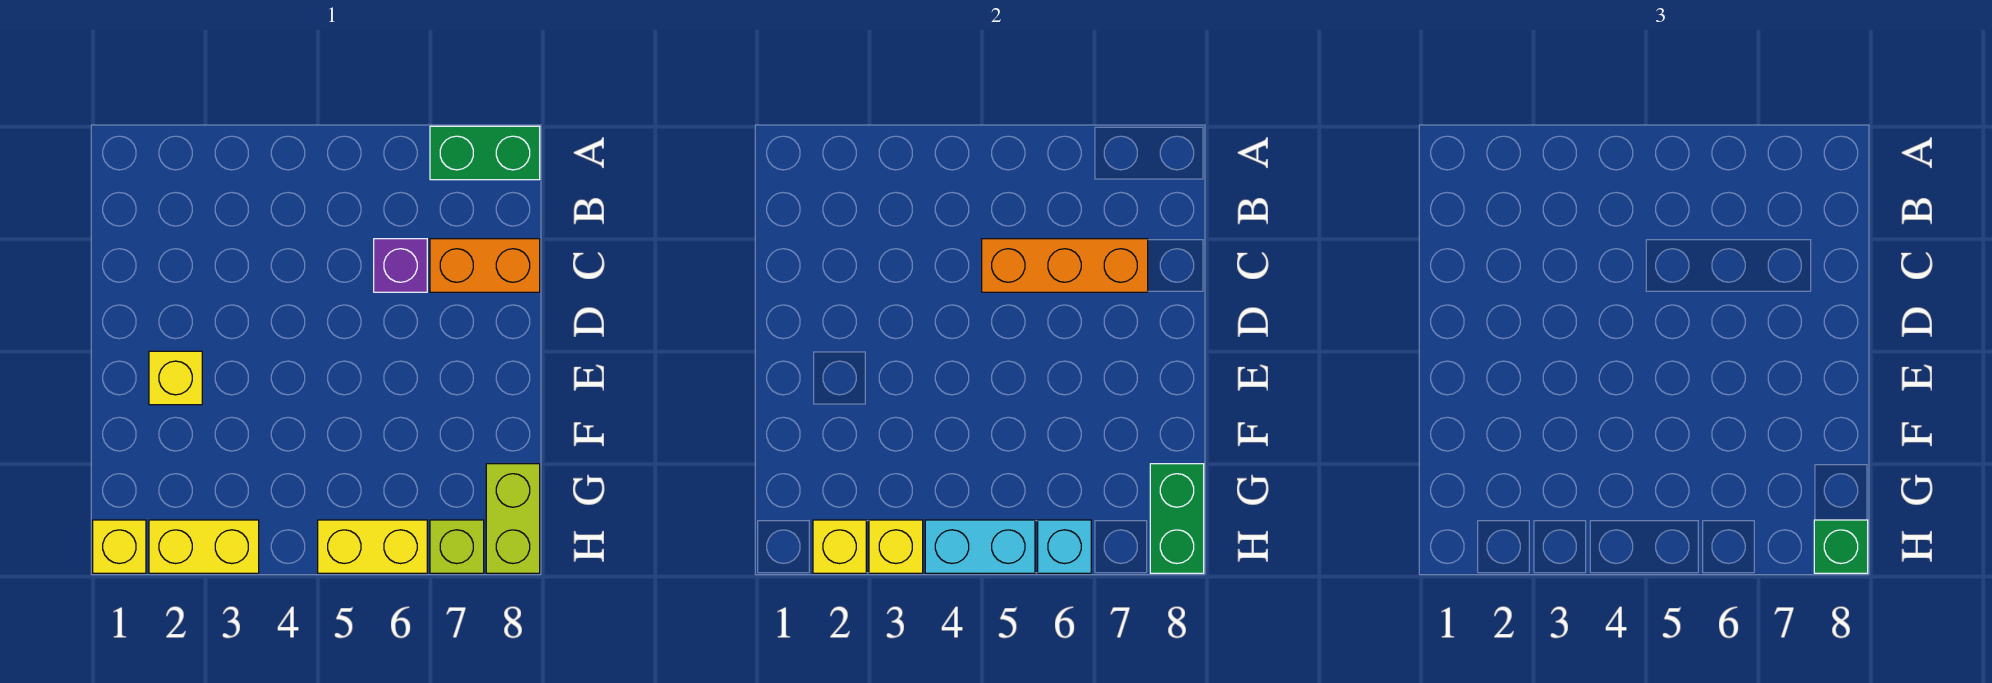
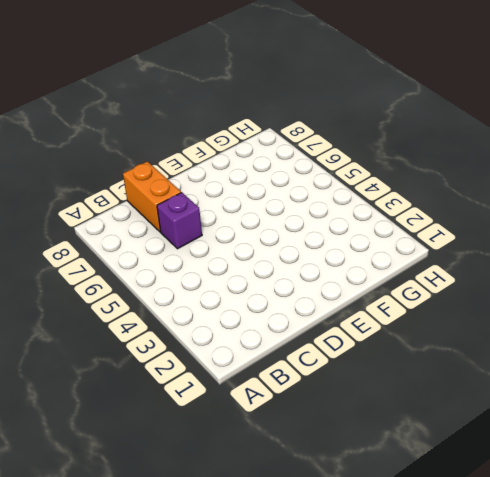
none -> green 1x2 brick [430,126,540,180]
none -> yellow 1x1 brick [149,351,202,405]
none -> lime 1x2 brick [486,464,540,573]

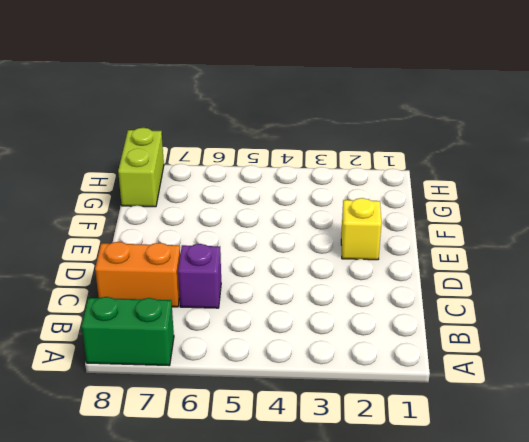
none -> yellow 1x1 brick [93,520,146,573]
none -> yellow 1x2 brick [149,520,259,573]
none -> yellow 1x2 brick [318,520,427,573]

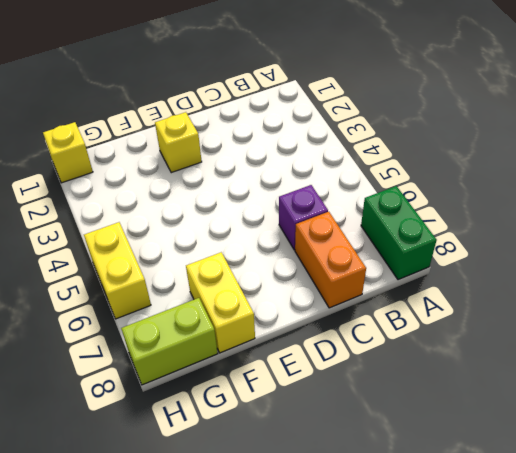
yellow 1x2 brick [186,252,255,353] -> yellow 1x2 brick moved to [149,520,259,573]
none -> lime 1x1 brick [430,520,484,573]
none -> orange 1x3 brick [982,239,1148,292]
none -> green 1x2 brick [1150,464,1204,573]

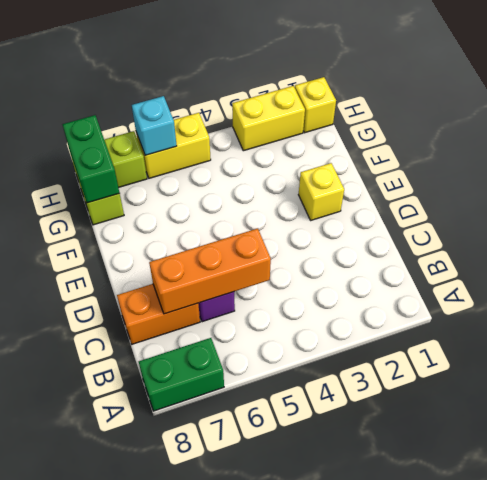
none -> yellow 1x1 brick [813,520,866,573]
none -> yellow 1x1 brick [869,520,923,573]
none -> cyan 1x2 brick [925,520,1035,573]

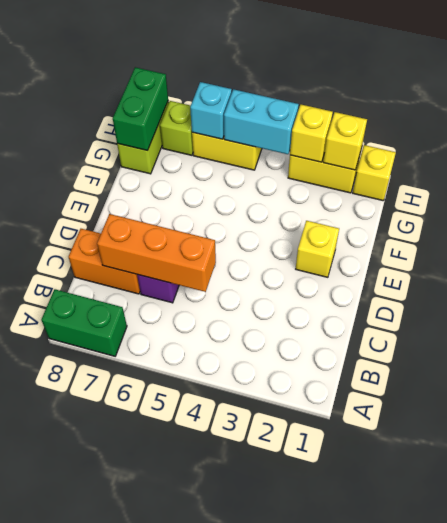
none -> green 1x1 brick [1814,520,1868,573]

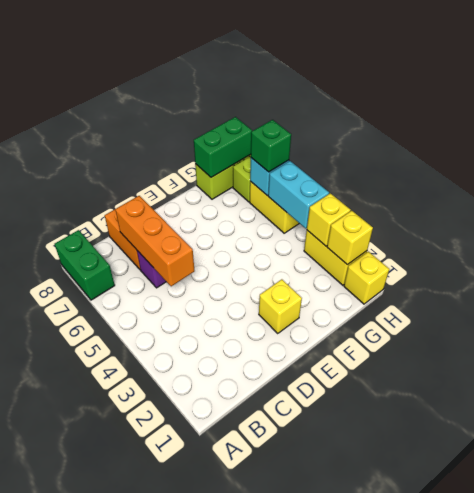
green 1x1 brick [251,120,291,172] -> green 1x1 brick moved to [1814,520,1868,573]

